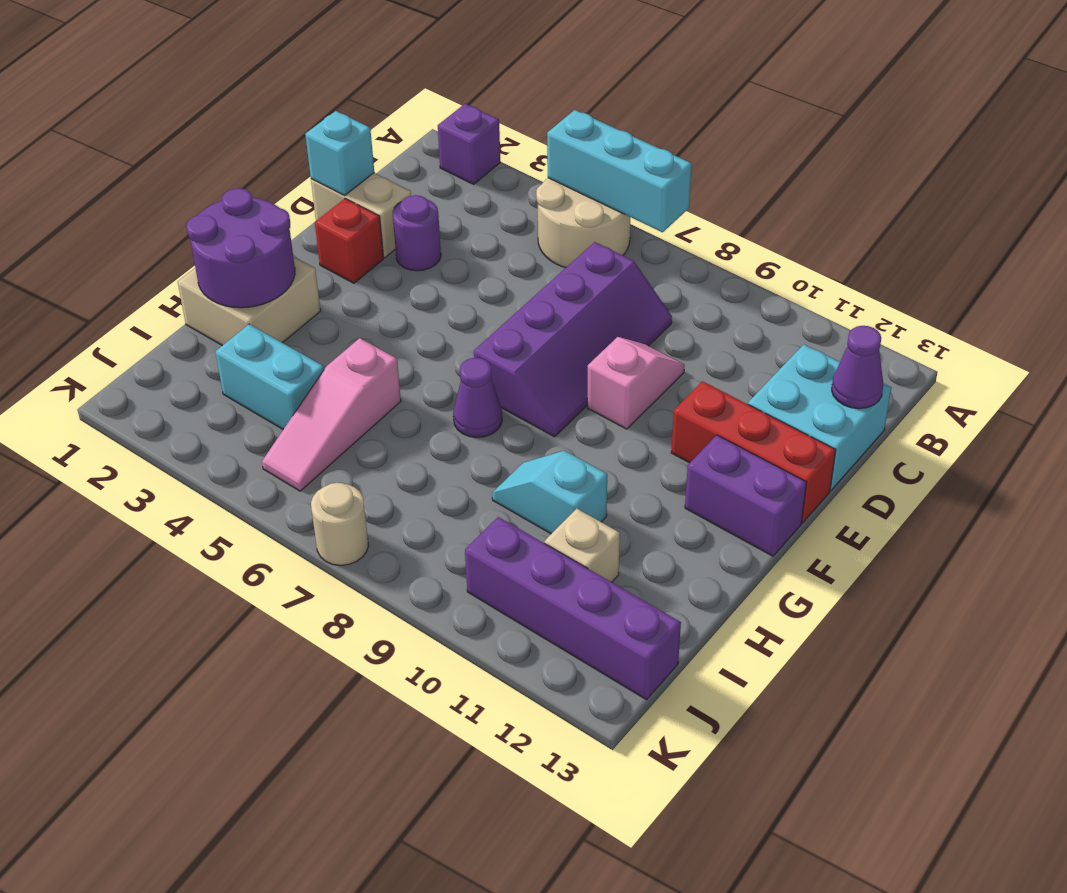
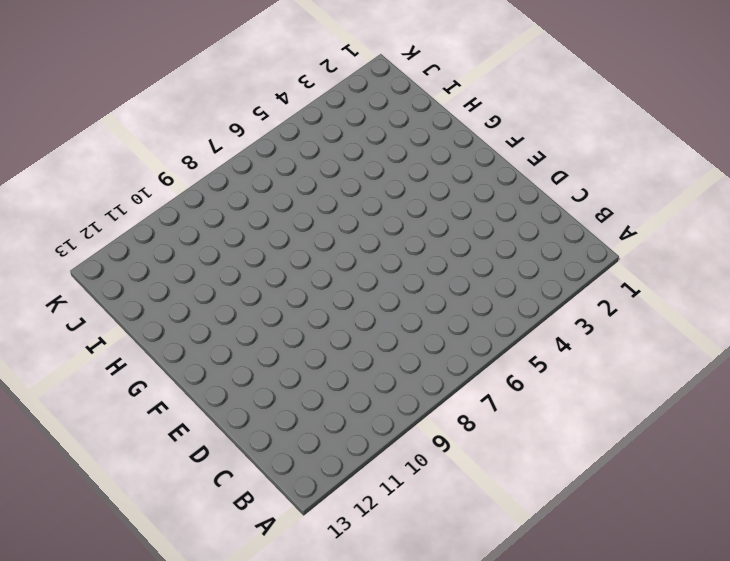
none -> purple 1x1 brick [438,104,500,184]
none -> tan 2x2 round brick [536,178,630,268]
none -> purple 2x4 slope [474,242,672,437]

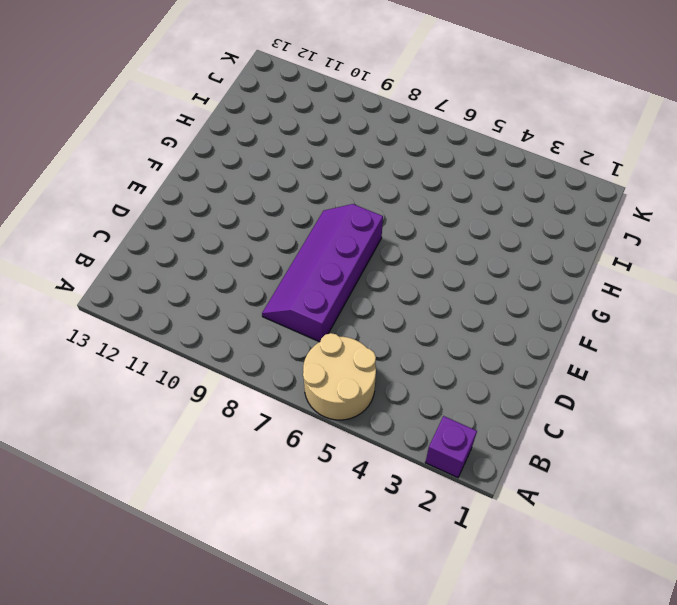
none -> cyan 2x2 brick [748,344,891,491]
none -> tan 1x2 brick [311,173,411,258]
none -> purple 1x1 round brick [393,195,441,271]

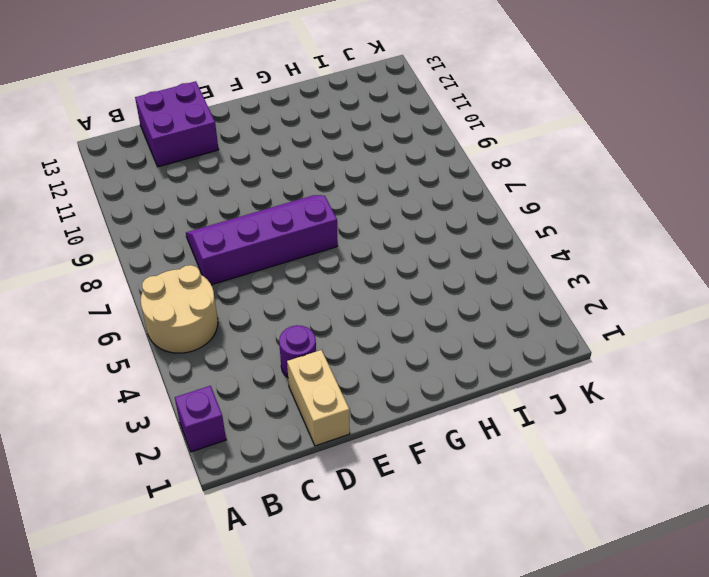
purple 2x2 brick [135,81,219,167] -> cyan 2x2 brick [748,344,891,491]
none -> pink 1x2 slope [587,337,685,429]
none -> red 1x1 brick [315,199,384,283]
none -> red 1x3 brick [671,381,836,523]

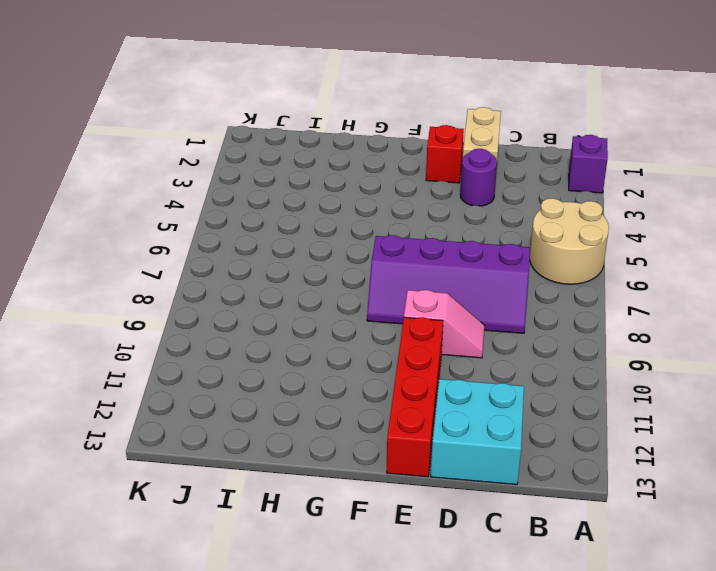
red 1x4 brick [387,317,443,477] -> red 1x3 brick [671,381,836,523]
none -> purple 1x2 brick [685,435,807,556]
none -> tan 2x2 brick [178,256,321,346]
none -> purple 1x1 cone [453,358,502,437]

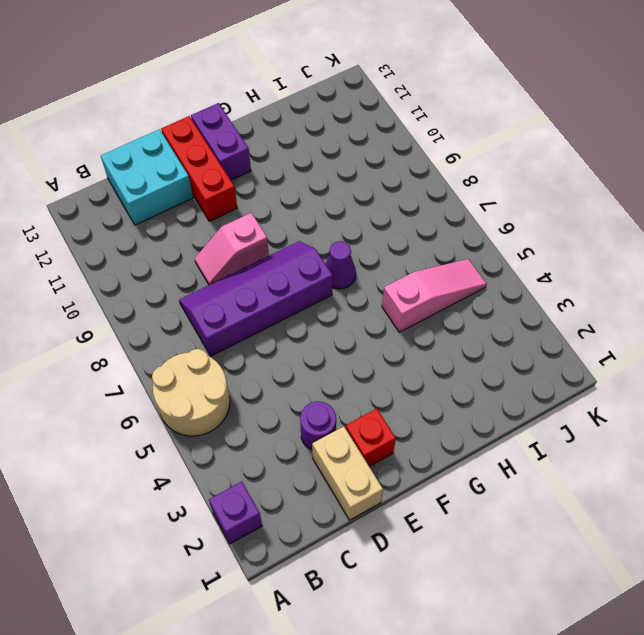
none -> tan 2x2 brick [178,256,321,346]
none -> cyan 1x2 slope [492,450,607,534]
none -> cyan 1x2 brick [215,324,324,429]

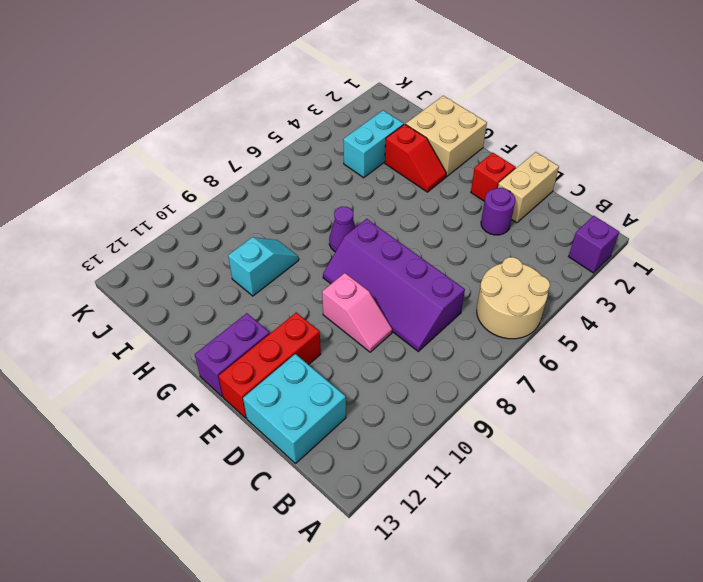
red 1x2 slope [385,124,446,192] -> none
none -> pink 1x3 slope [262,338,401,491]
none -> tan 1x1 brick [544,508,620,582]
none -> purple 1x4 brick [465,517,681,700]

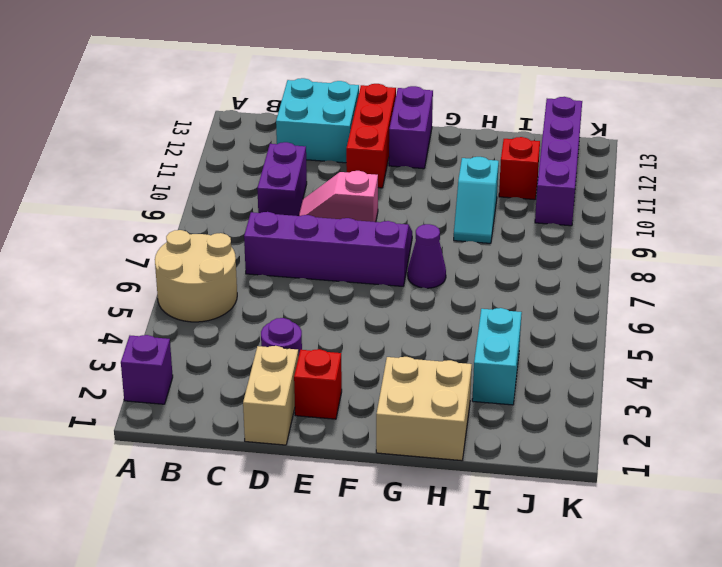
purple 1x2 brick [257,142,307,216] -> none
red 1x1 brick [499,137,540,200] -> tan 1x1 brick [544,508,620,582]
none -> pink 1x3 slope [262,338,401,491]
none -> tan 1x1 round brick [311,483,368,565]
none -> cyan 1x3 brick [547,110,692,232]

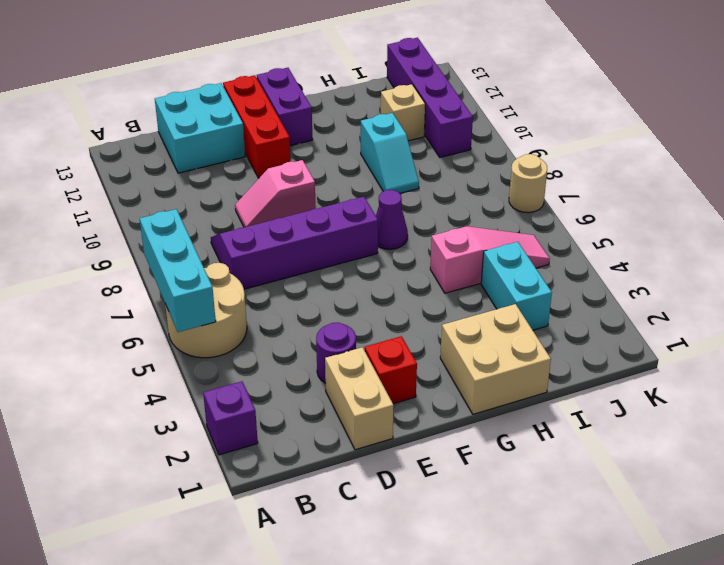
none -> purple 1x1 cone [832,326,883,409]
none -> cyan 1x1 brick [305,111,374,195]
none -> purple 2x2 round brick [186,188,295,308]

